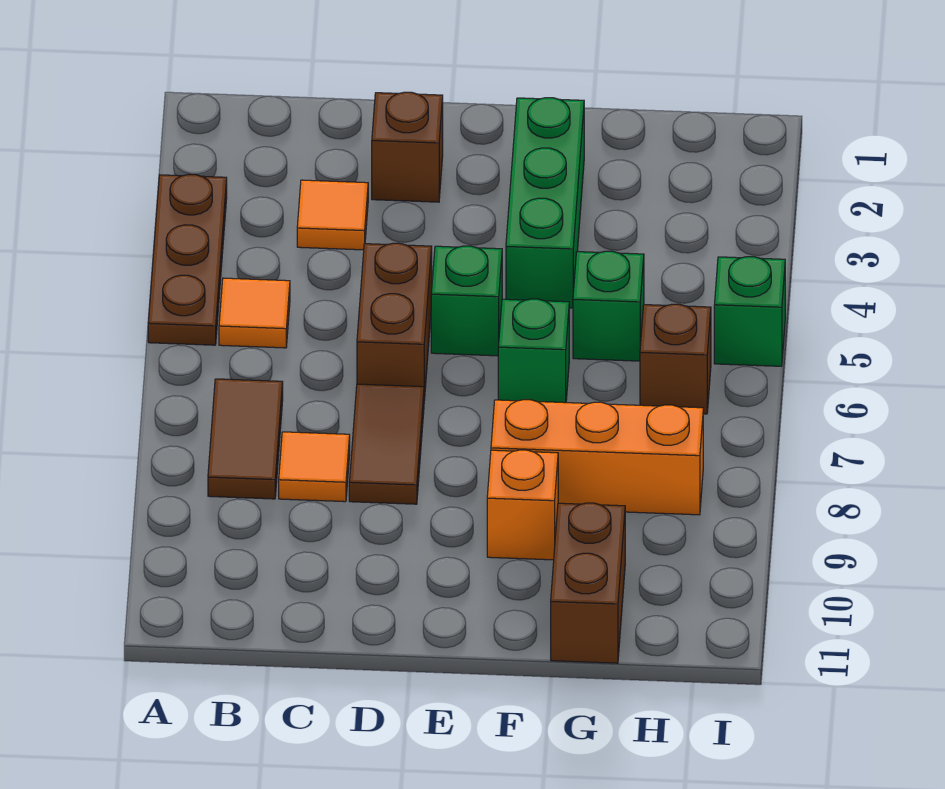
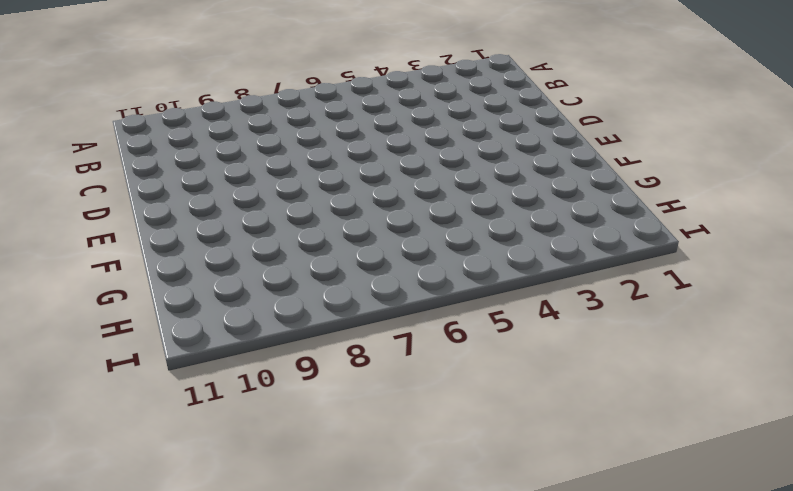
none -> brown 1x3 plate [148,175,227,345]
none -> orange 1x1 tile [219,278,290,348]
none -> brown 1x2 tile [208,379,283,499]

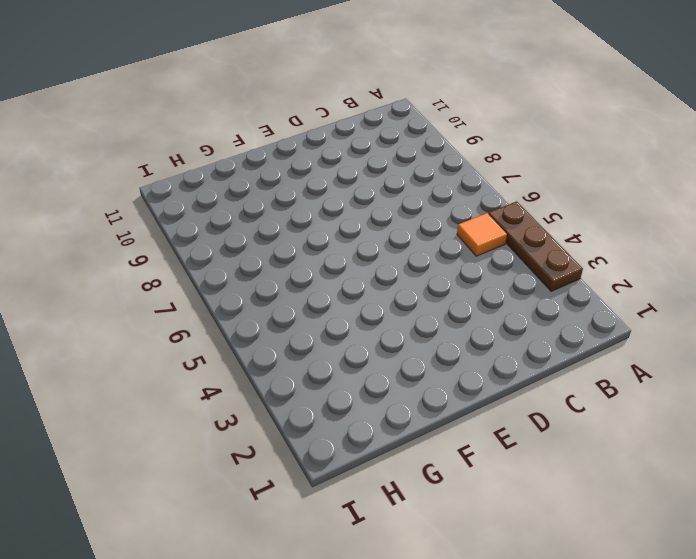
none -> brown 1x2 tile [208,379,283,499]
none -> orange 1x1 tile [297,180,368,250]
none -> orange 1x1 tile [279,432,350,502]

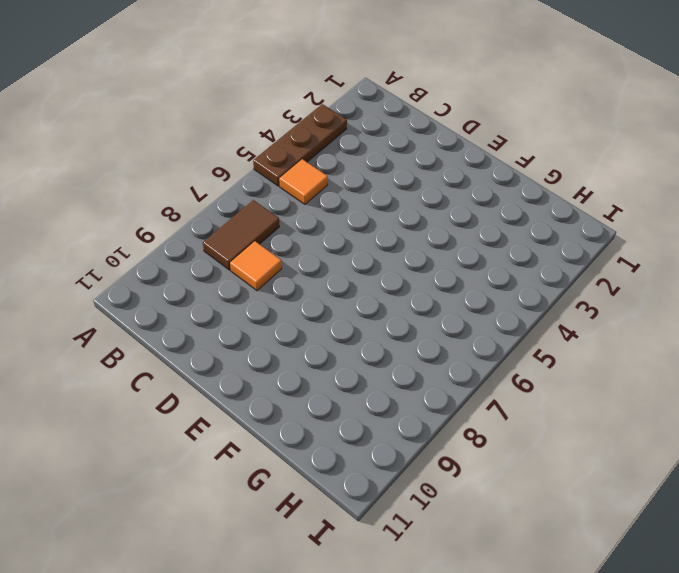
none -> orange 1x1 tile [297,180,368,250]
none -> brown 1x1 brick [372,92,443,202]
none -> brown 1x2 brick [357,243,432,400]

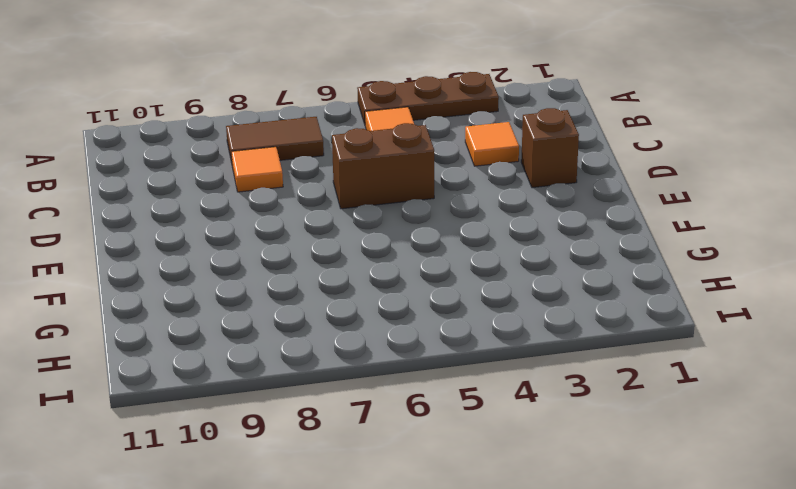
none -> brown 1x2 tile [349,384,424,504]
none -> green 1x1 brick [431,246,502,356]
none -> green 1x3 brick [506,98,584,308]

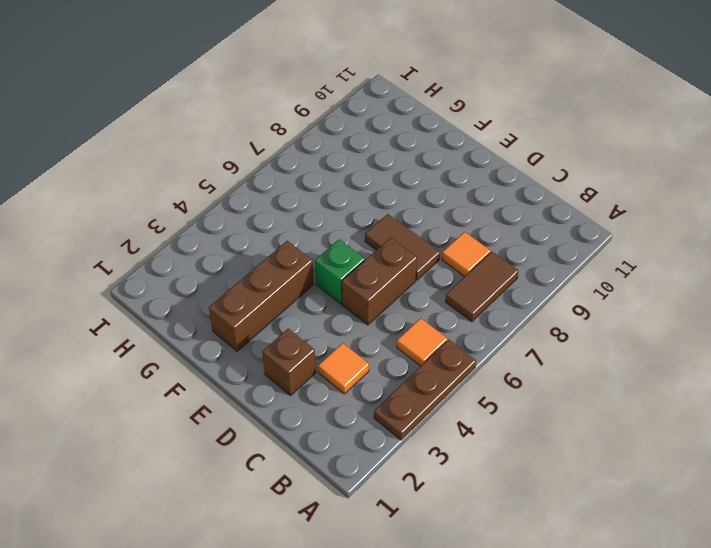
brown 1x2 tile [365,214,440,280] -> brown 1x2 tile turned to [349,384,424,504]
brown 1x3 brick [209,241,314,351] -> green 1x3 brick [506,98,584,308]
none -> green 1x1 brick [498,299,569,403]
none -> orange 1x3 brick [491,400,703,515]
none -> orange 1x1 brick [487,450,558,560]

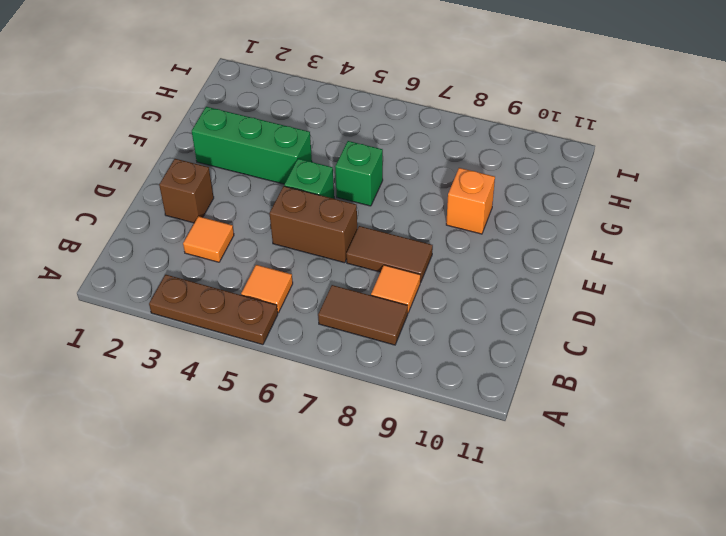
none -> orange 1x3 brick [491,400,703,515]
none -> green 1x1 brick [573,251,644,361]
none -> brown 1x2 brick [551,503,625,663]

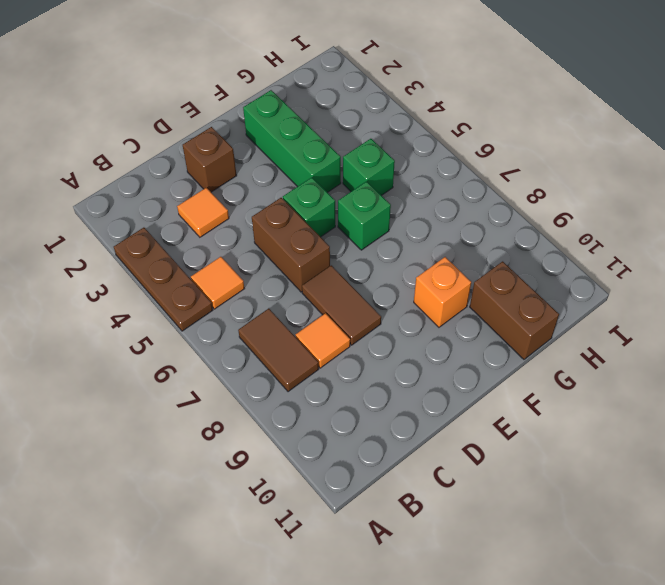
none -> orange 1x3 brick [491,400,703,515]
none -> brown 1x1 brick [640,304,711,414]
none -> green 1x1 brick [714,257,785,366]

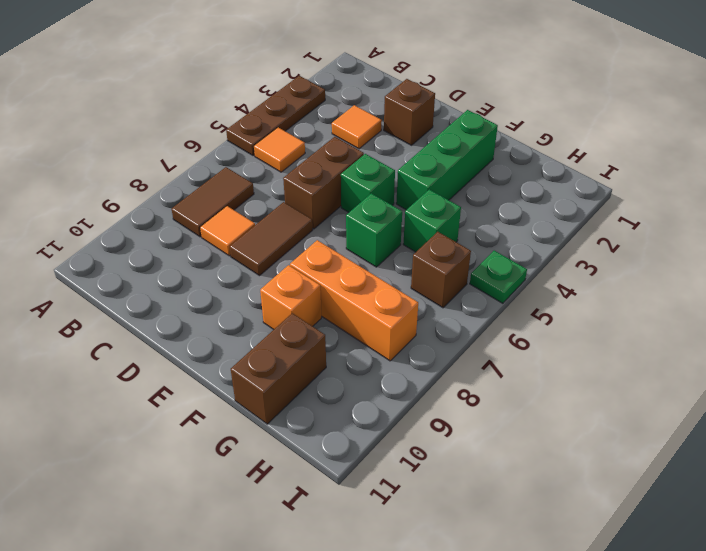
green 1x1 plate [470,251,527,303] -> green 1x1 brick [714,257,785,366]

